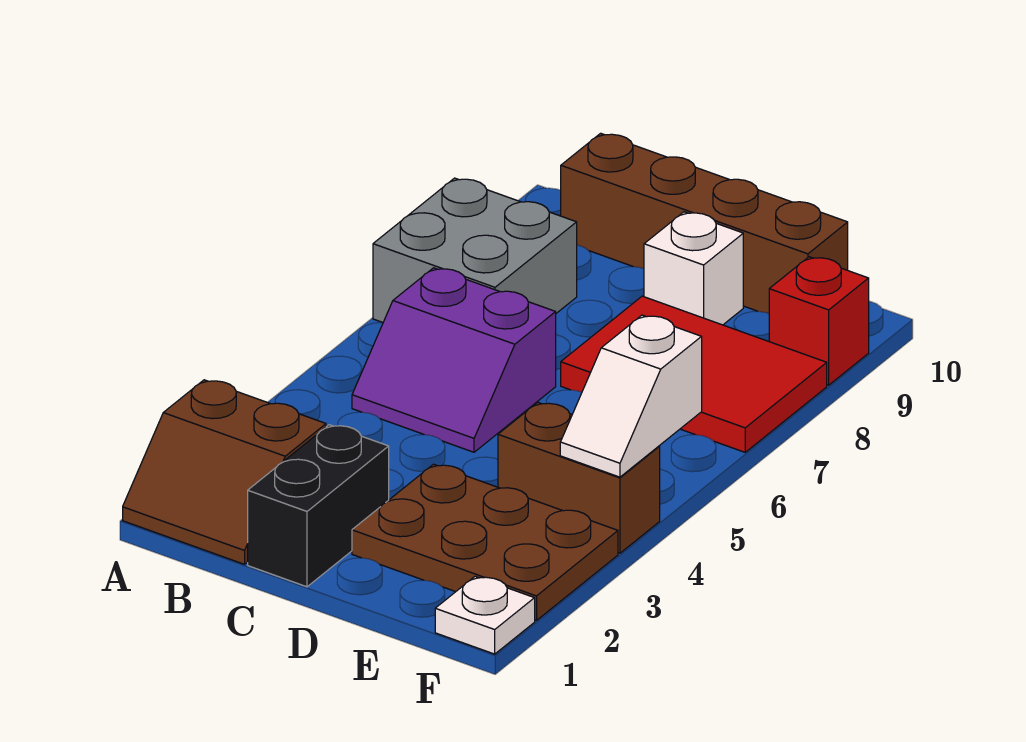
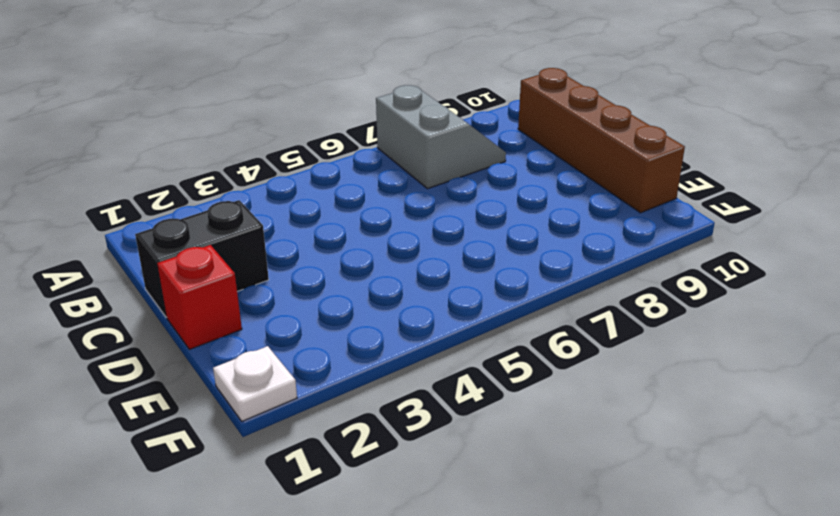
grey 2x2 slope [376,85,506,189] -> grey 2x2 brick [373,178,577,323]
red 1x1 brick [157,245,242,350] -> red 1x1 brick moved to [769,257,869,385]
none -> brown 2x2 slope [123,380,326,564]
none -> purple 2x2 slope [352,268,556,452]
none -> brown 2x3 plate [352,464,618,621]

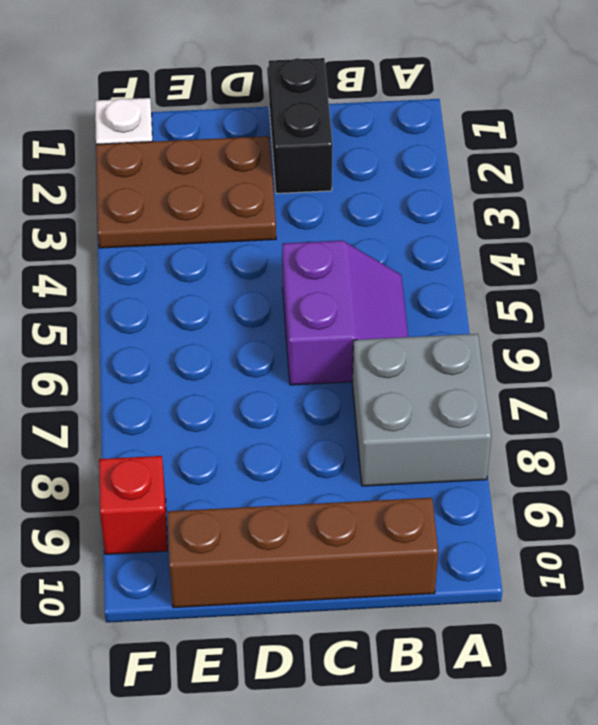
purple 2x2 slope [282,240,408,385] -> purple 2x2 slope turned to [352,268,556,452]
none -> brown 2x2 slope [123,380,326,564]
none -> red 2x3 tile [561,296,827,452]
none -> white 1x1 brick [644,212,743,325]

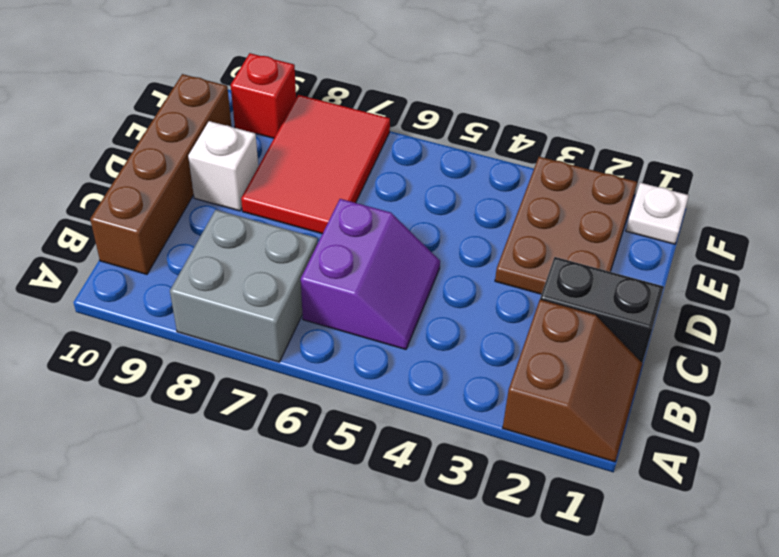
none -> brown 1x2 brick [498,402,660,553]
none -> white 1x2 slope [560,315,702,477]

